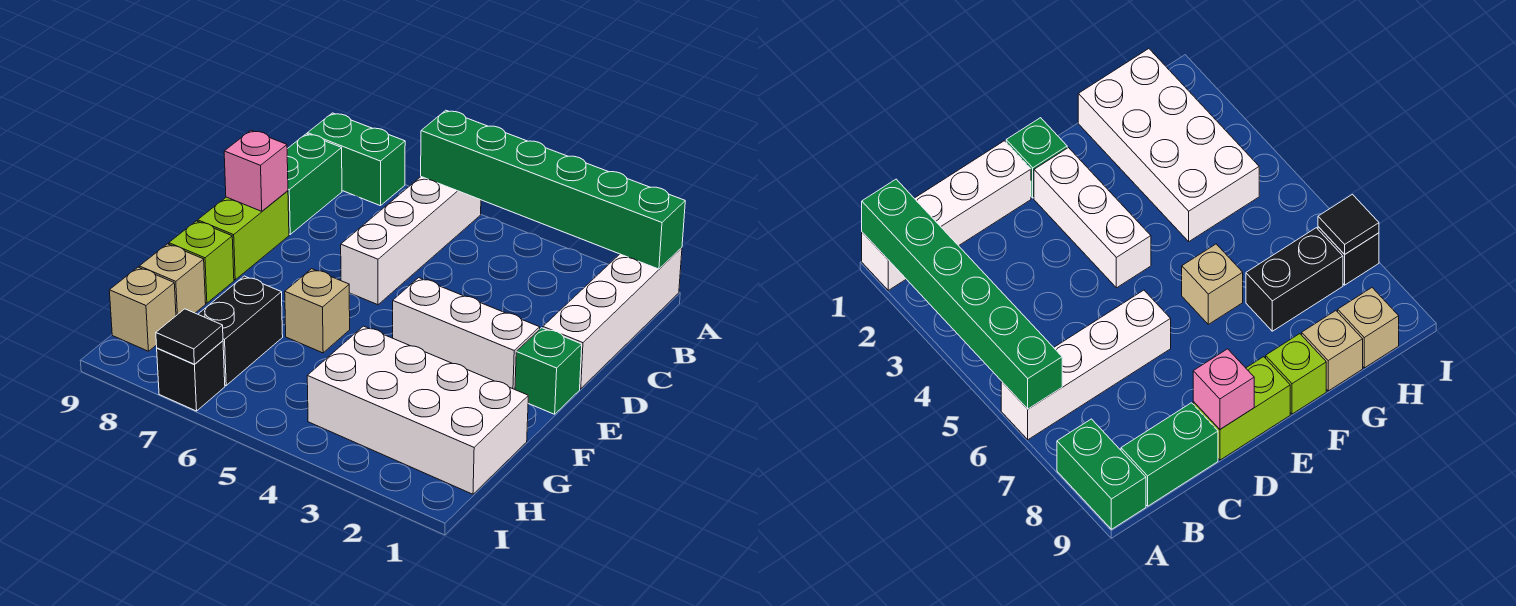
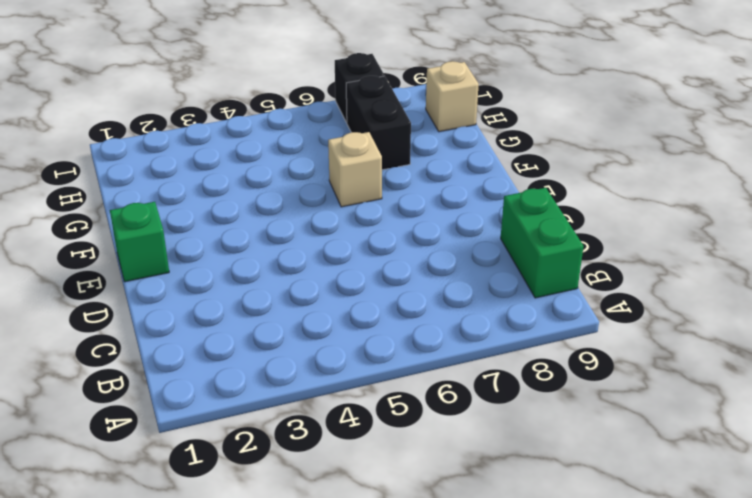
none -> white 1x4 brick [543,248,682,389]
none -> white 1x4 brick [341,177,481,305]
none -> green 1x2 brick [308,113,405,206]

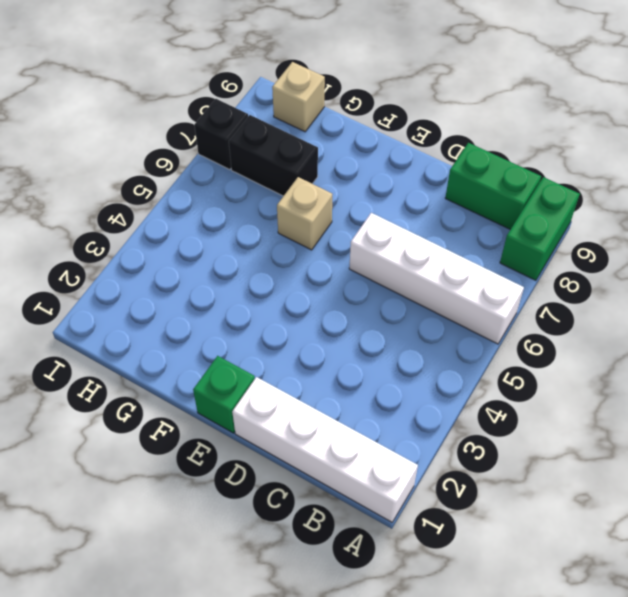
none -> lime 1x2 brick [198,191,289,280]
none -> white 1x3 brick [393,278,540,389]
none -> lime 1x1 brick [169,221,234,303]

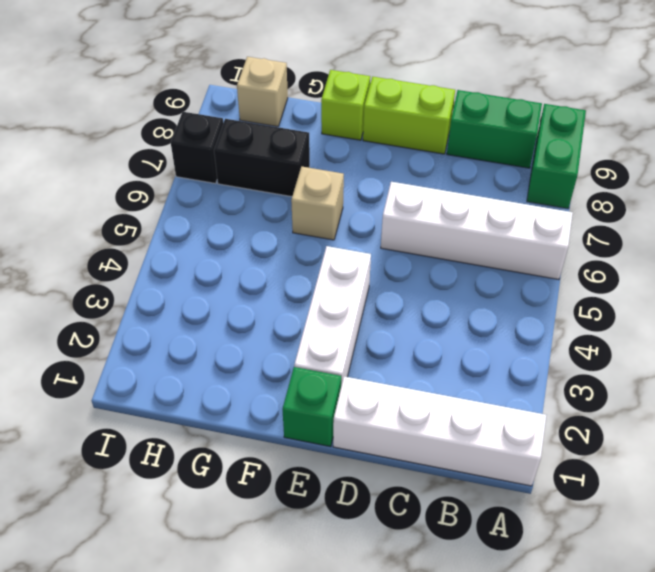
none -> white 2x4 brick [307,326,528,494]
none -> tan 1x1 brick [139,244,206,316]
none -> green 1x6 brick [421,110,685,269]

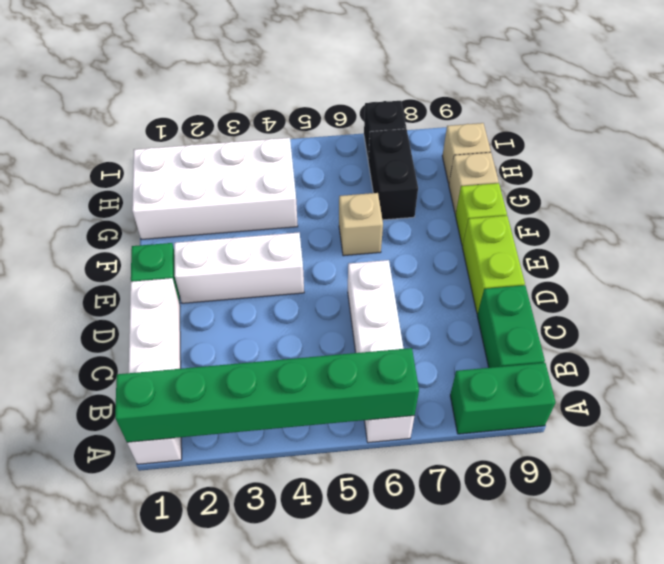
none -> pink 1x1 brick [224,130,288,211]
none -> black 1x1 tile [156,309,223,364]

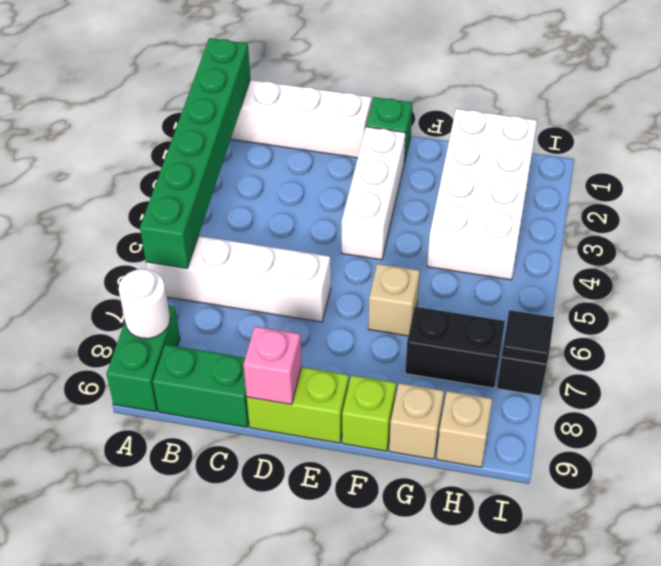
white 1x1 round brick [119,269,170,339] -> none

